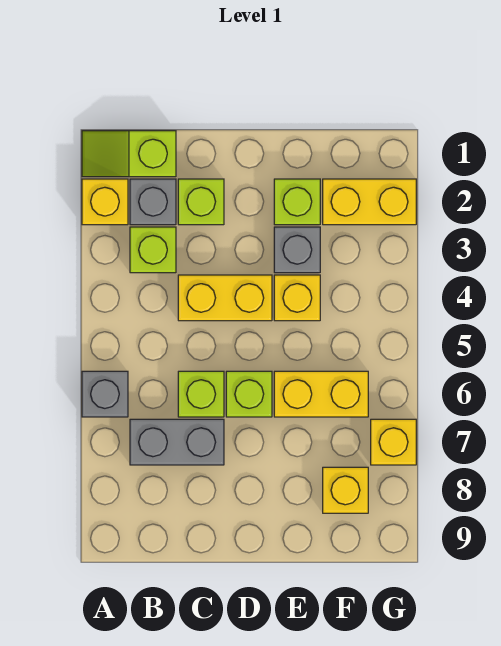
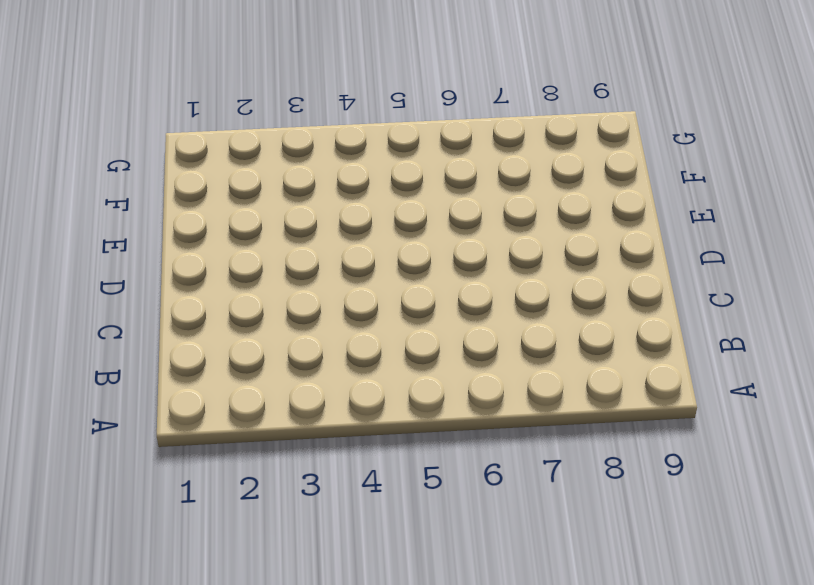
none -> lime 1x2 slope [82,131,176,177]
none -> yellow 1x1 brick [82,179,128,225]
none -> grey 1x1 brick [82,371,128,417]

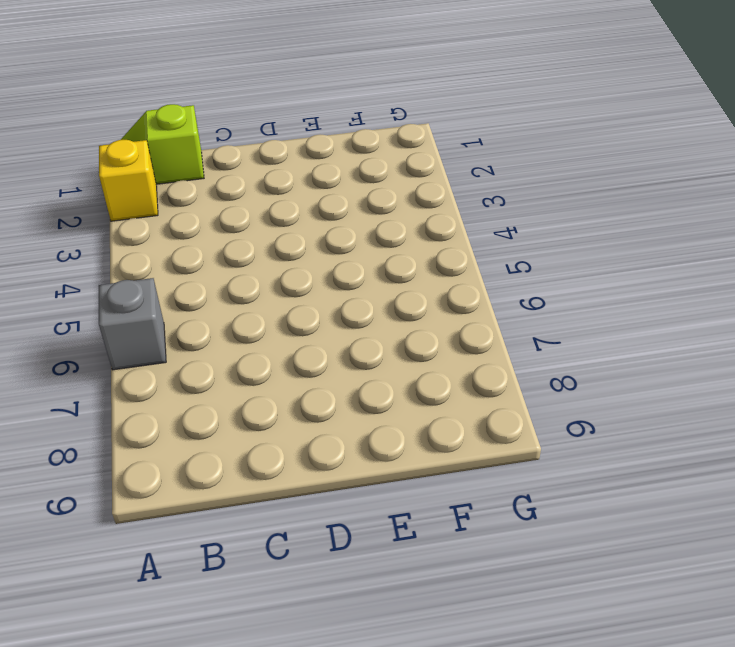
none -> grey 1x1 brick [130,179,176,225]
none -> lime 1x1 brick [130,227,176,273]
none -> grey 1x2 brick [130,419,224,465]

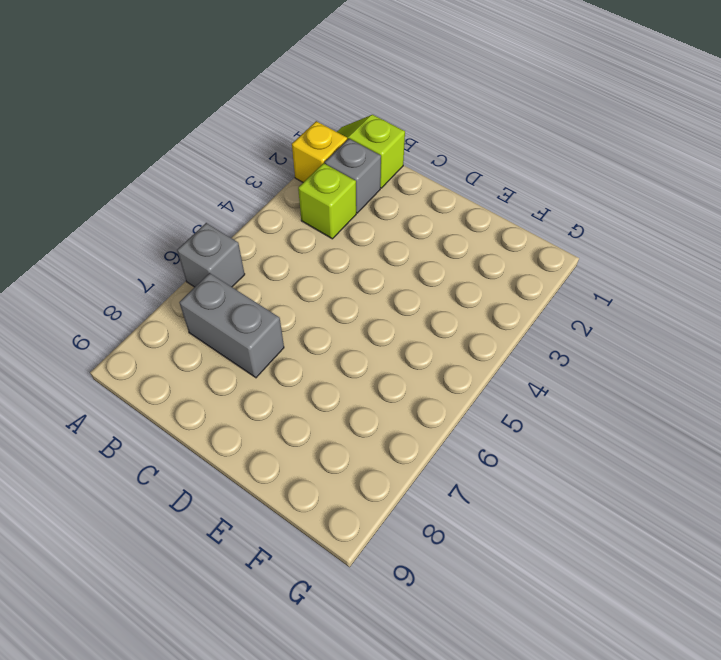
none -> lime 1x1 brick [178,179,224,225]
none -> yellow 1x2 brick [178,275,272,321]
none -> lime 1x1 brick [178,371,224,417]

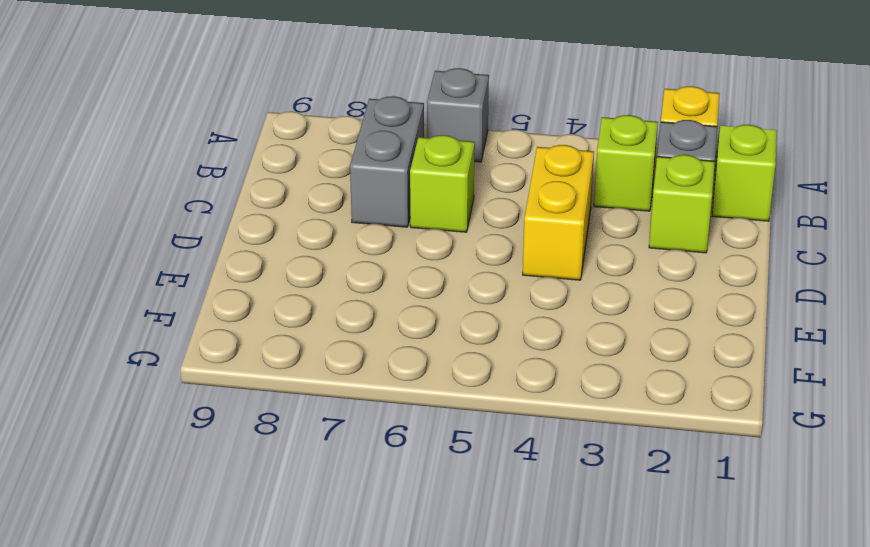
none -> lime 1x1 brick [226,371,272,417]
none -> lime 1x1 brick [274,179,320,225]
none -> grey 1x1 brick [274,227,320,273]

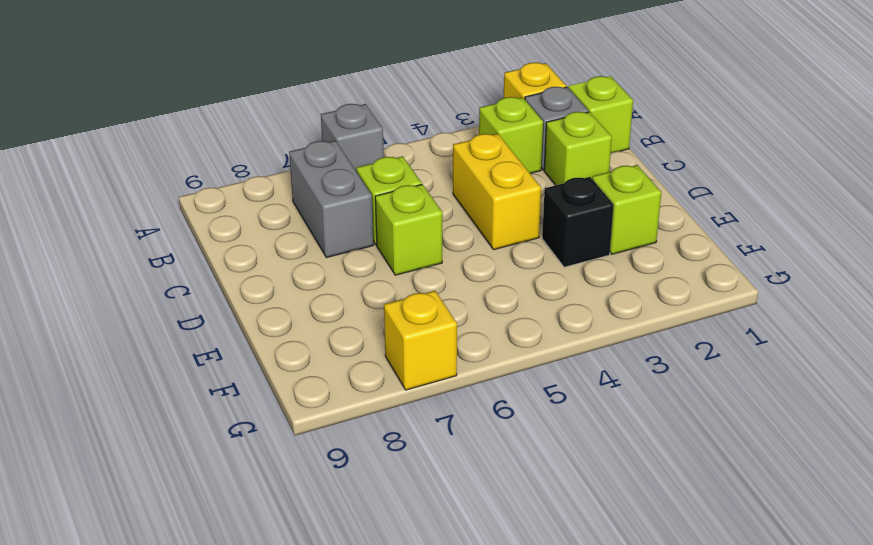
black 1x1 brick [542,177,614,267] -> grey 1x1 brick [274,227,320,273]
none -> yellow 1x1 brick [274,275,320,321]
none -> yellow 1x2 brick [274,371,368,417]
none -> yellow 1x2 brick [323,179,416,225]

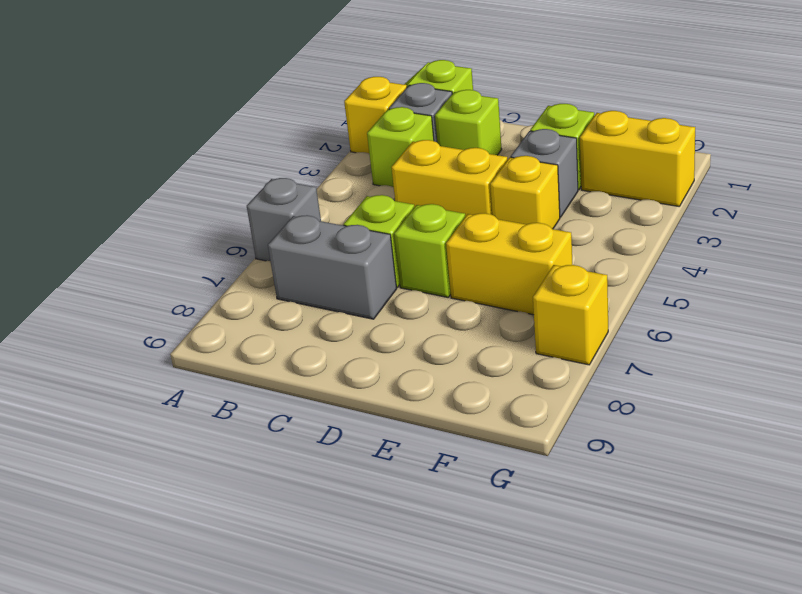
none -> yellow 1x1 brick [323,467,368,513]

